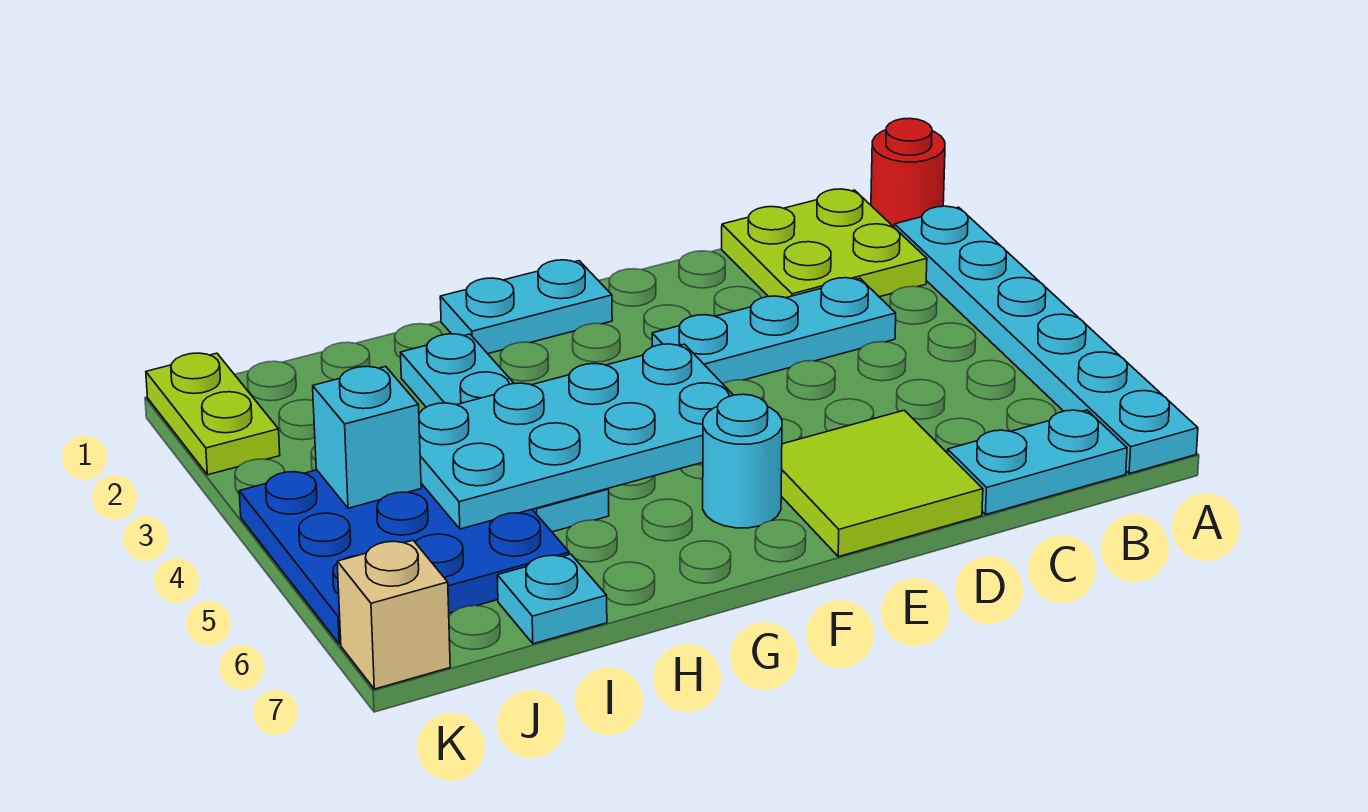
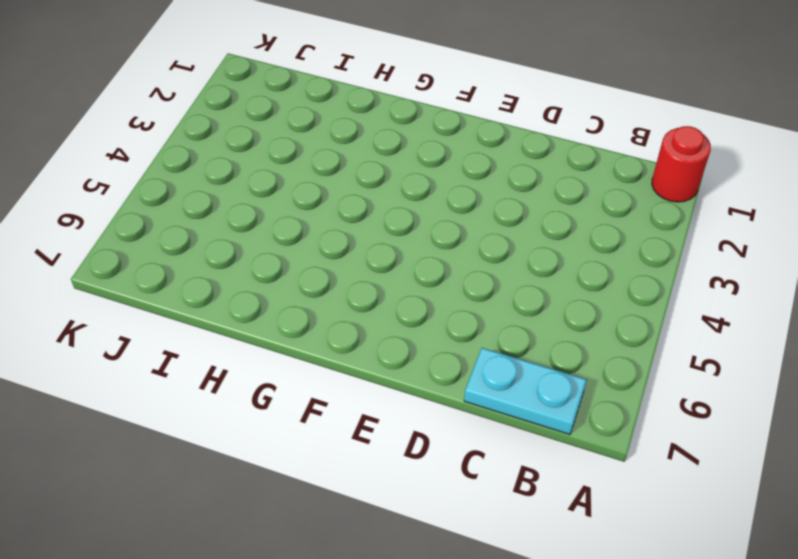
none -> cyan 1x6 plate [894,206,1198,474]
none -> lime 2x2 plate [722,189,927,298]
none -> cyan 1x3 plate [652,278,896,384]

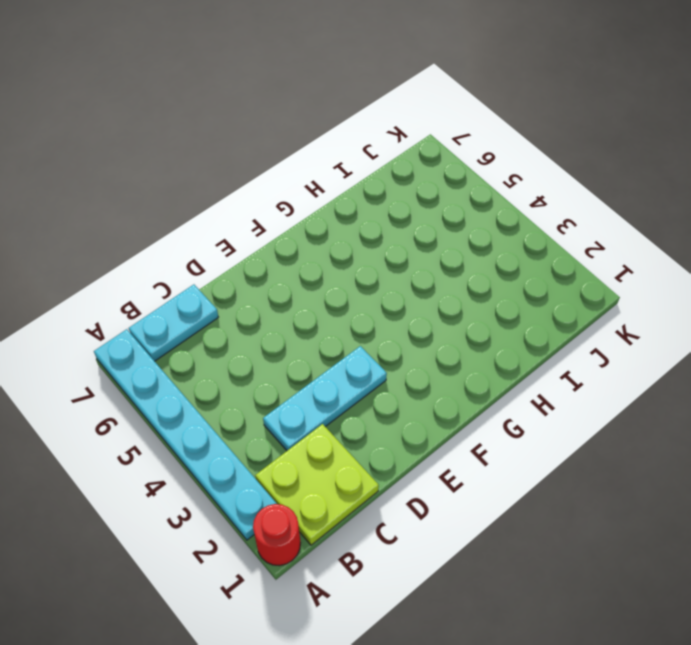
none -> lime 2x2 tile [781,410,983,557]
none -> cyan 1x2 plate [440,260,612,354]
none -> cyan 1x1 round brick [703,394,782,528]

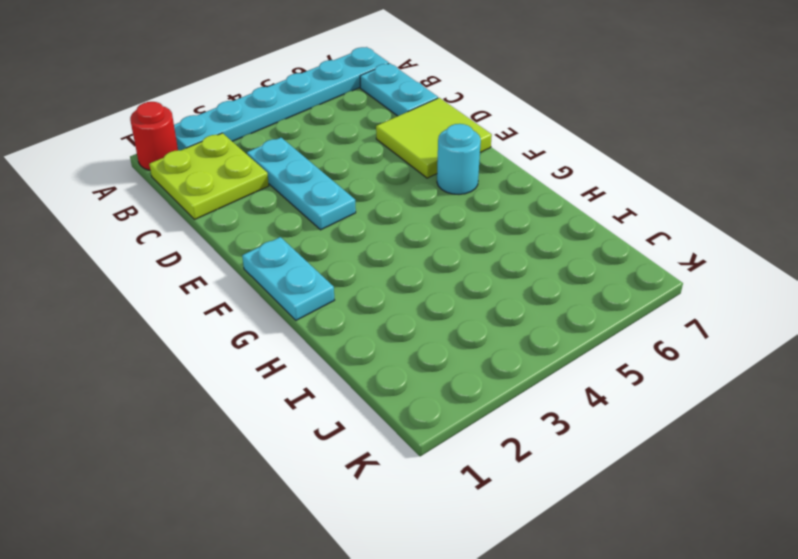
none -> cyan 1x4 plate [400,334,609,532]
none -> blue 3x3 plate [239,470,569,644]
none -> cyan 1x1 plate [497,554,607,644]

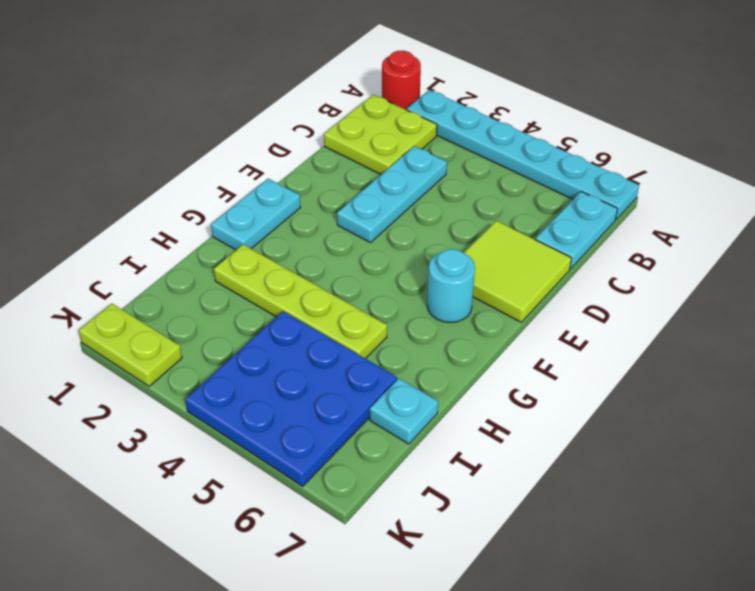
lime 1x4 plate [214,244,387,359] -> cyan 1x4 plate [400,334,609,532]
none -> tan 1x1 brick [337,540,450,689]
none -> cyan 2x4 plate [419,344,733,529]
none -> cyan 1x1 brick [313,366,421,508]

